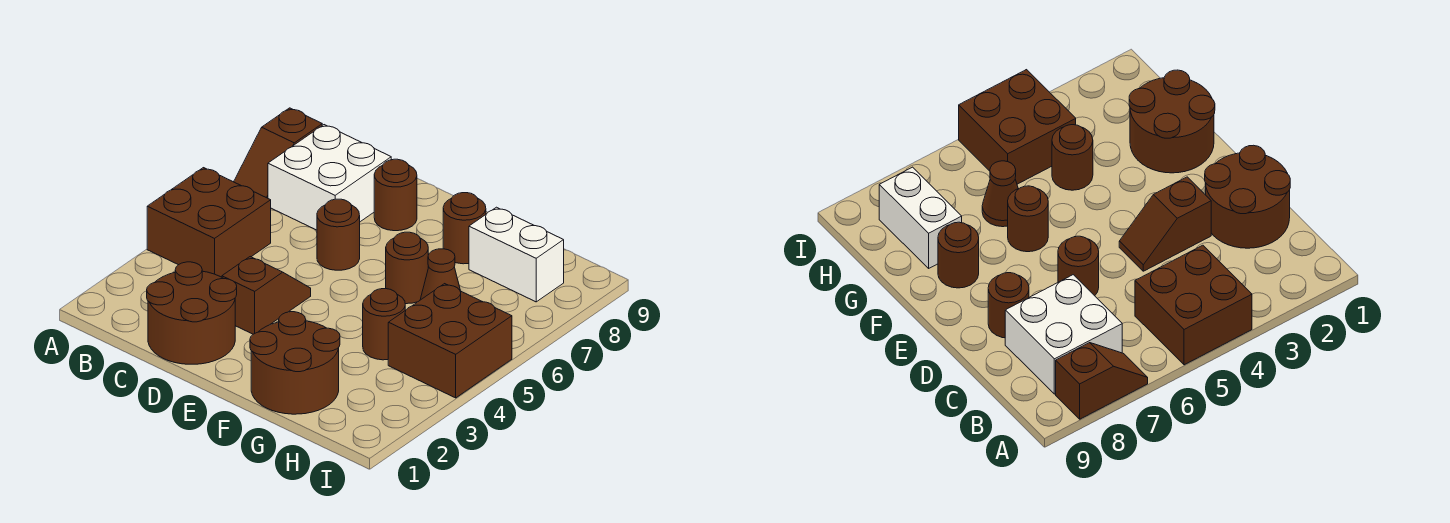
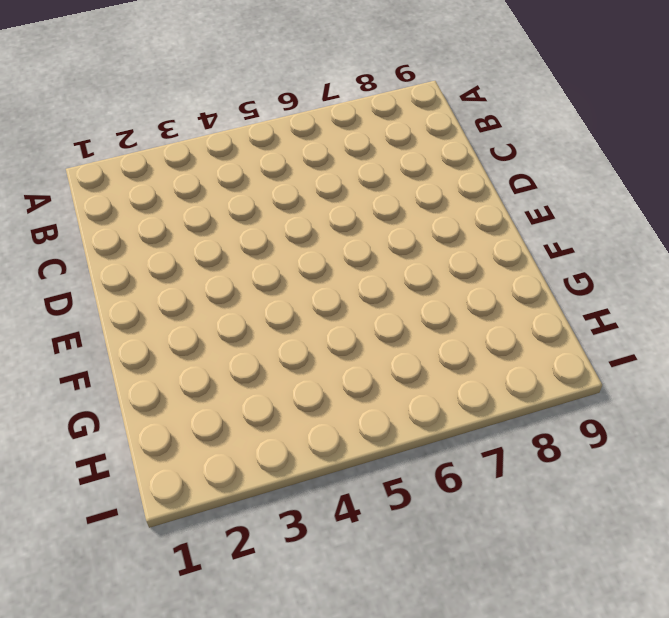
none -> brown 2x2 brick [147,168,271,277]
none -> brown 1x2 slope [234,108,322,198]
none -> white 2x2 brick [268,125,391,230]

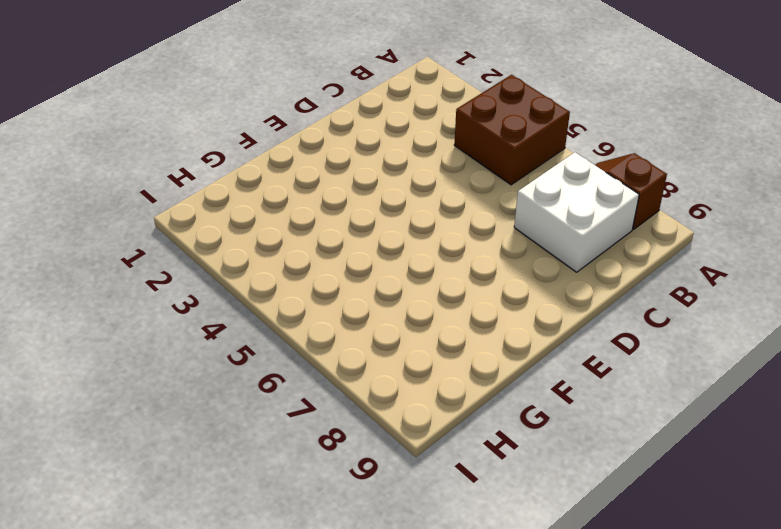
none -> brown 2x2 round brick [147,262,237,364]
none -> brown 1x2 slope [222,257,311,334]
none -> brown 1x1 round brick [317,199,360,270]

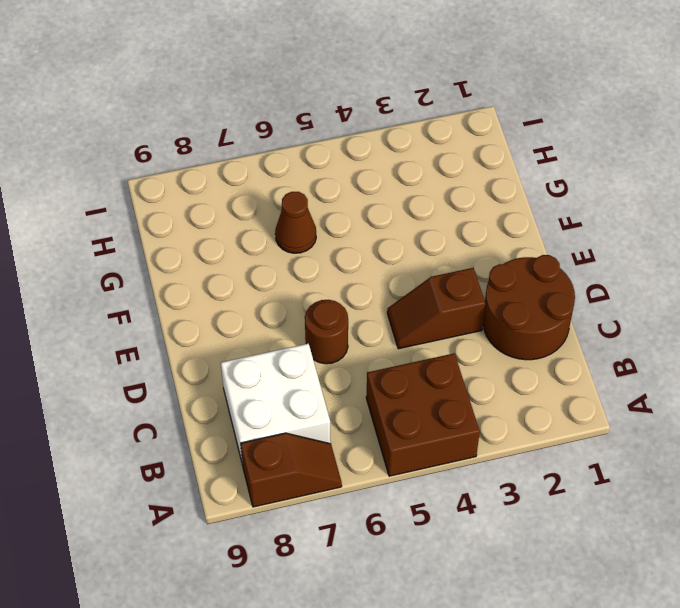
none -> brown 1x1 round brick [374,159,417,231]
none -> brown 2x2 round brick [250,312,340,414]
none -> brown 1x1 round brick [386,232,428,304]

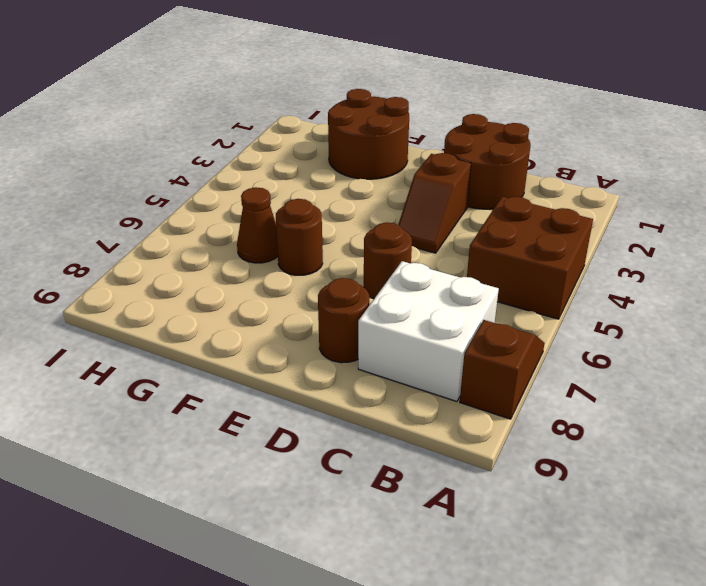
none -> brown 1x1 round brick [443,193,486,264]
none -> brown 1x1 round brick [363,289,405,360]
none -> white 1x2 brick [469,207,564,302]

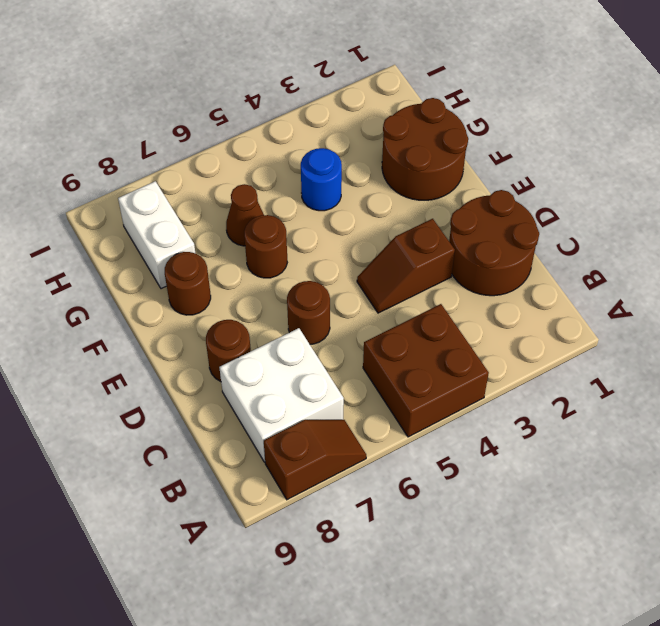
blue 1x1 round brick [301,148,342,211] -> brown 1x1 round brick [363,289,405,360]
none -> brown 2x2 brick [388,284,512,398]

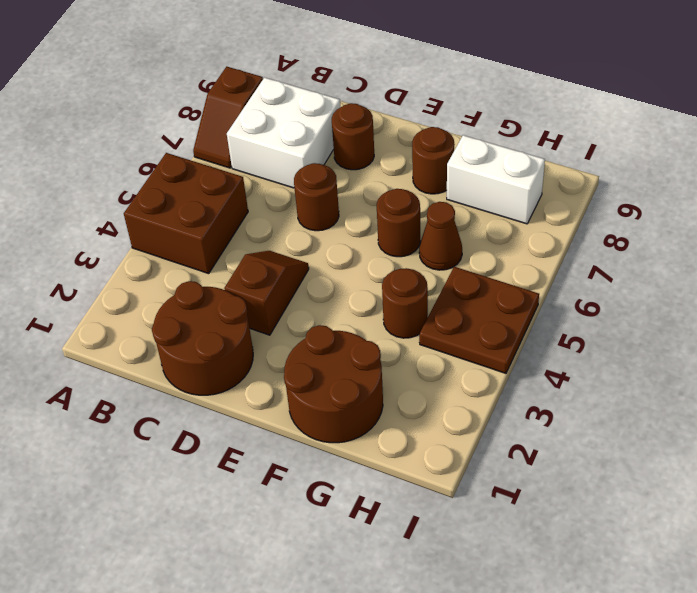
brown 2x2 plate [419,267,539,373] -> brown 2x2 brick [388,284,512,398]

